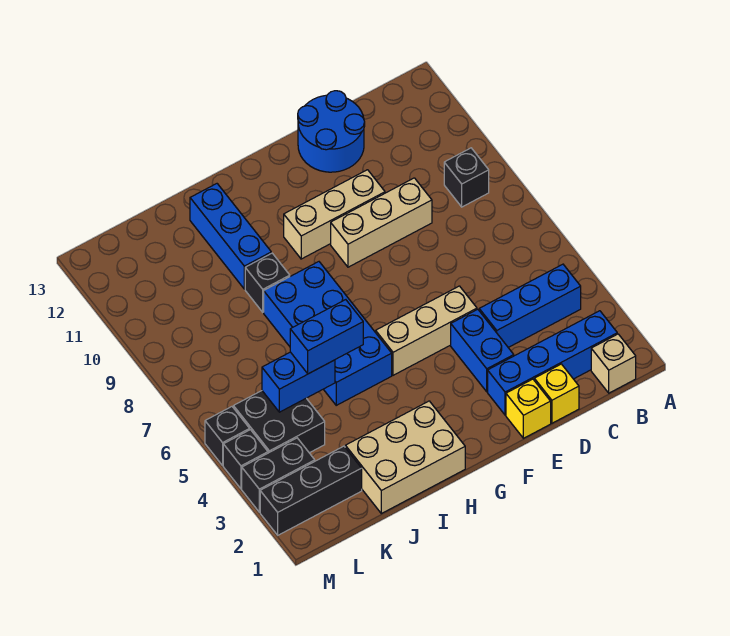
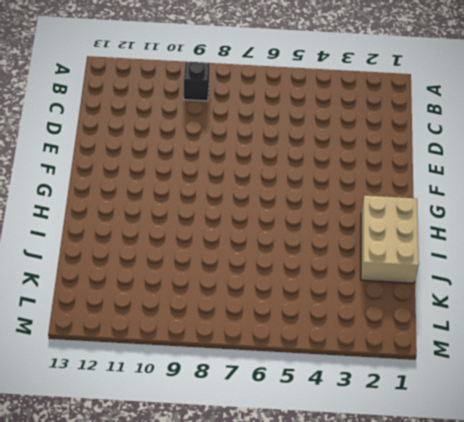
none -> tan 1x1 brick [591,334,636,393]
none -> blue 1x4 brick [488,311,617,415]
none -> blue 1x3 brick [479,264,581,347]

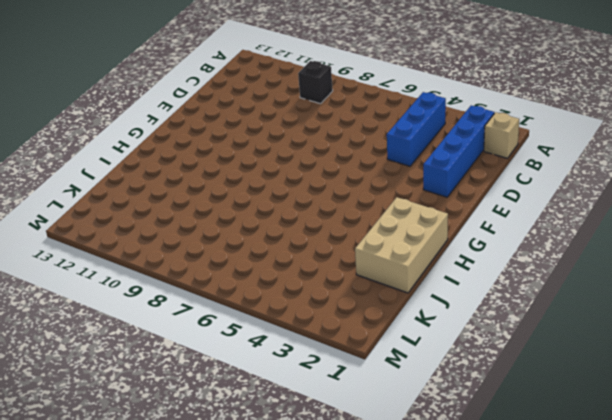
none -> yellow 1x1 brick [534,364,579,423]
none -> tan 1x3 brick [331,178,432,267]
none -> blue 2x2 round brick [298,91,365,172]

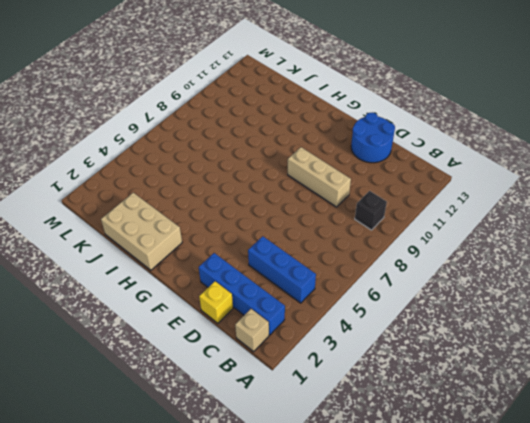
none -> yellow 1x1 brick [506,379,551,438]
none -> blue 1x2 brick [451,309,514,392]
none -> tan 1x3 brick [376,286,477,375]

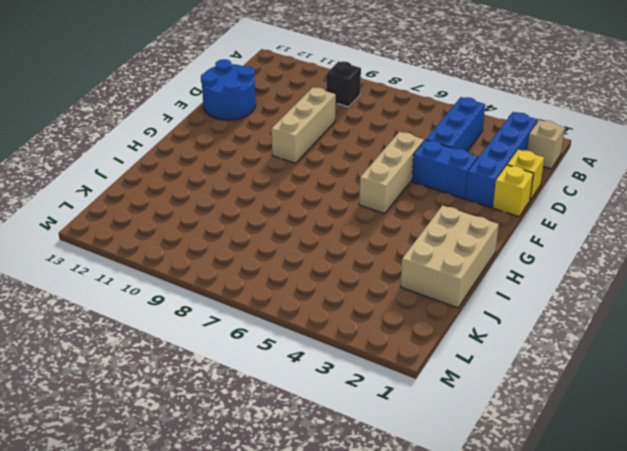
none -> tan 1x3 brick [284,170,385,259]
none -> blue 2x4 brick [264,262,392,405]
none -> black 1x1 brick [245,253,290,312]

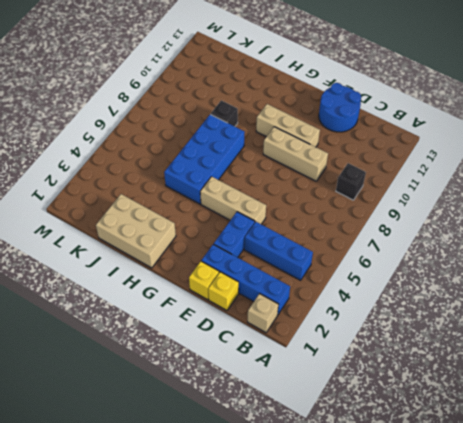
none -> blue 1x3 brick [190,184,271,289]
none -> black 1x3 brick [260,446,362,535]
none -> black 2x2 brick [233,391,325,453]

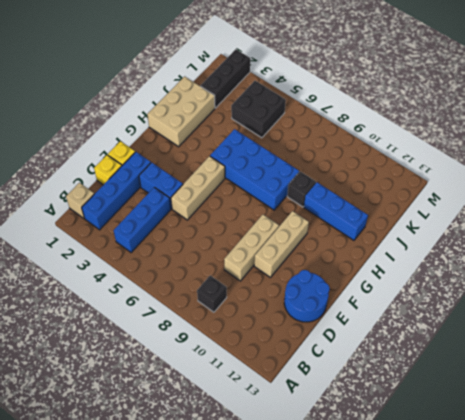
none -> black 1x2 brick [242,438,315,512]
none -> black 1x1 brick [223,430,268,489]
none -> black 1x1 brick [205,407,250,465]

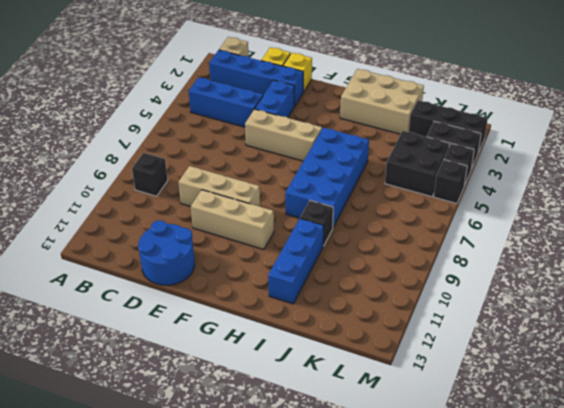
none -> blue 1x2 brick [262,352,335,412]
none -> blue 1x2 brick [290,300,363,374]

